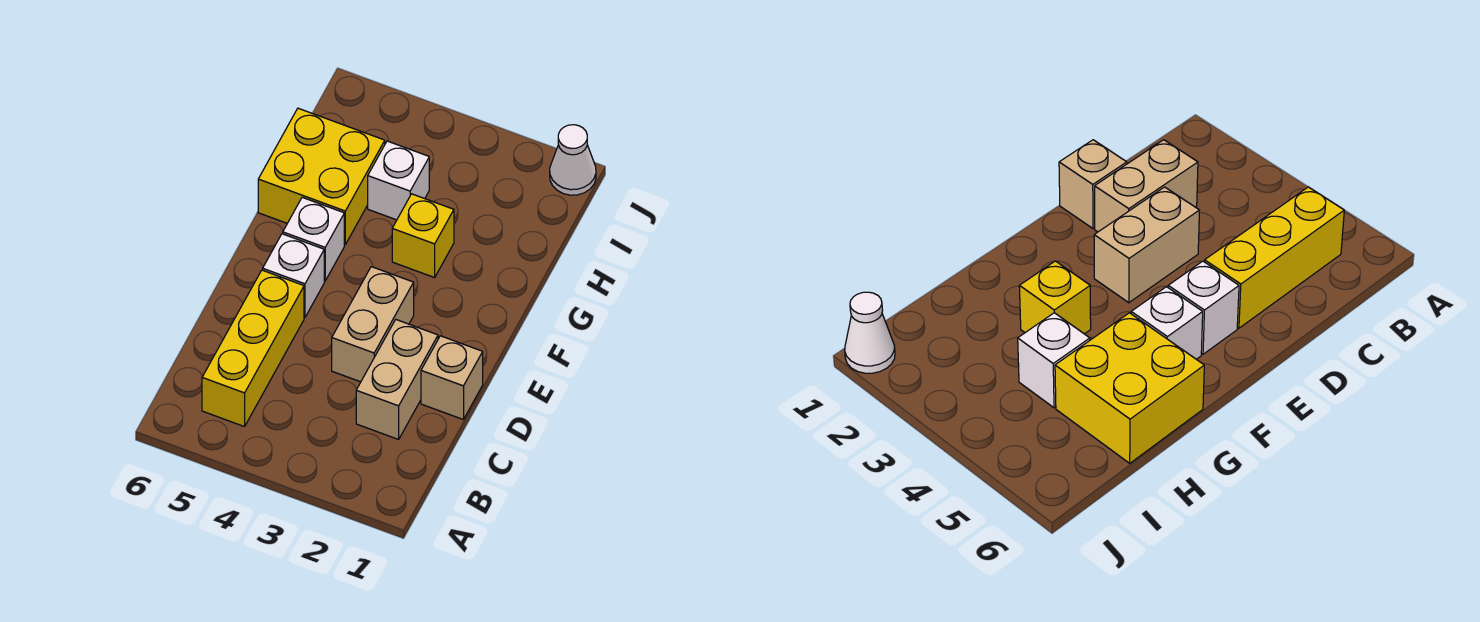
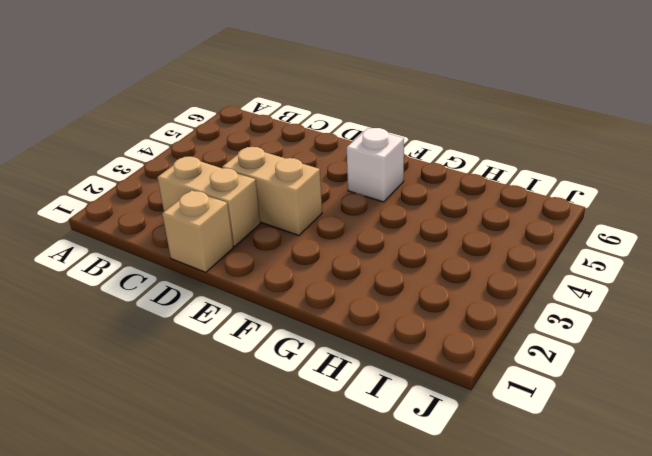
none -> yellow 1x3 brick [202,270,304,427]
none -> white 1x1 brick [263,234,324,317]

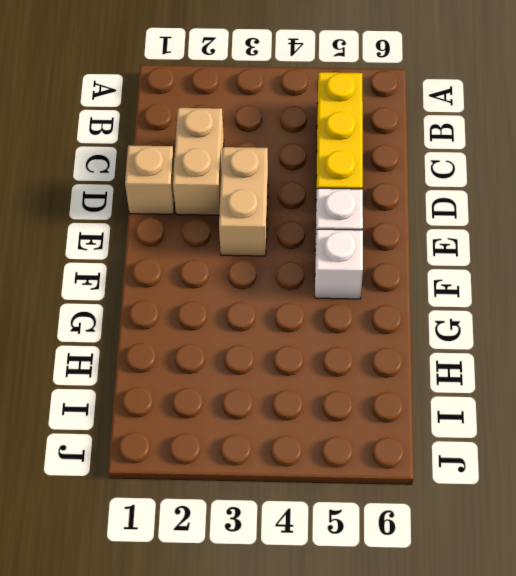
none -> yellow 1x1 brick [392,194,454,278]
none -> yellow 2x2 brick [258,108,385,245]

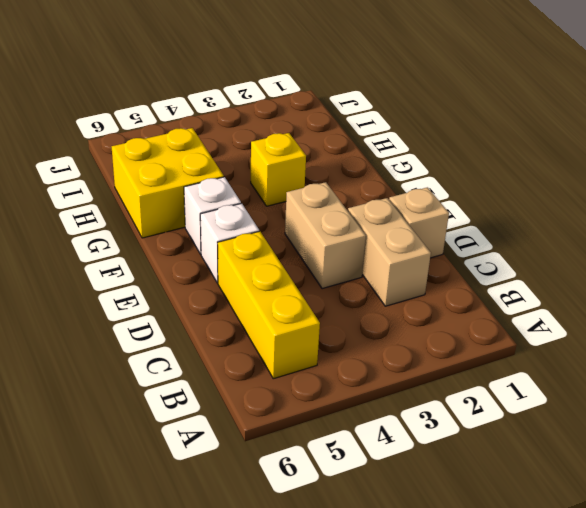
none -> white 1x1 brick [368,141,429,220]
none -> white 1x1 cone [550,125,596,195]

